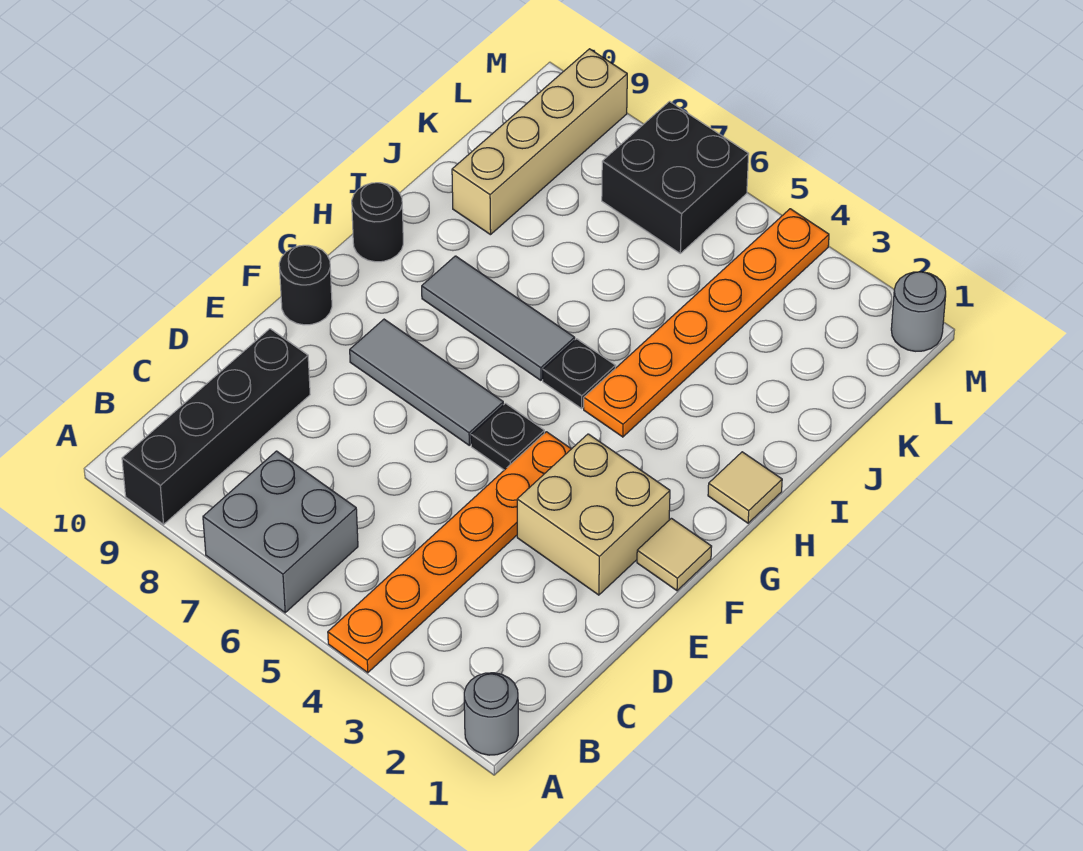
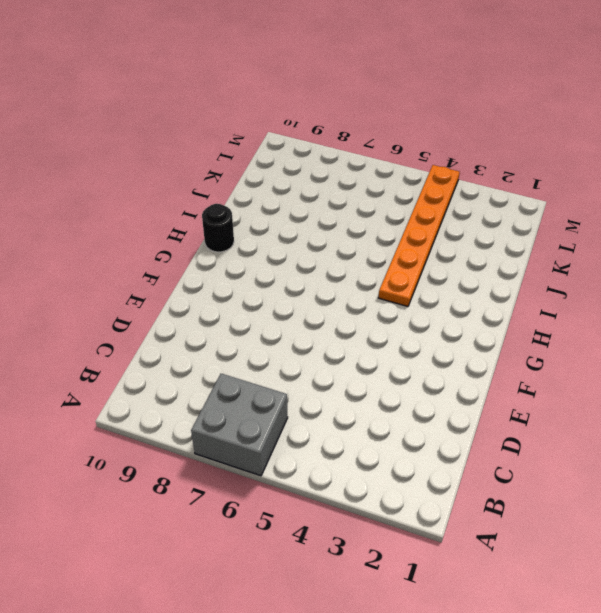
none -> grey 1x1 round brick [464,673,518,755]
none -> orange 1x6 plate [328,432,571,673]
none -> black 1x4 brick [122,329,310,524]

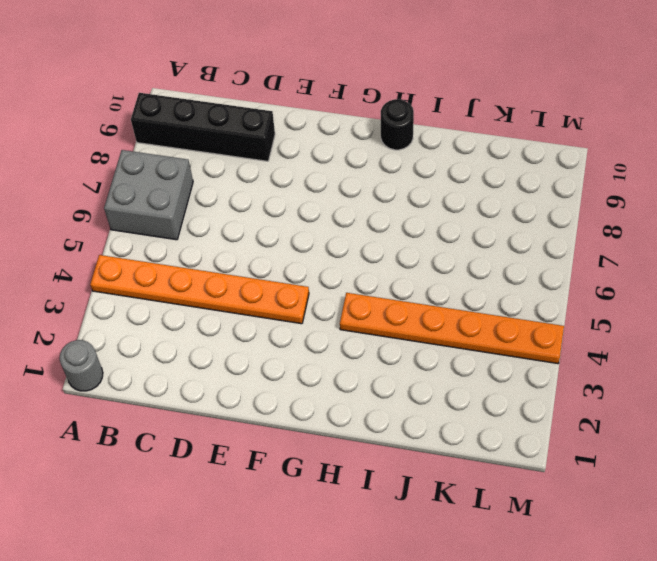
none -> tan 2x2 brick [517,434,670,595]
none -> tan 1x1 tile [637,518,712,591]
none -> black 1x1 plate [471,403,544,470]

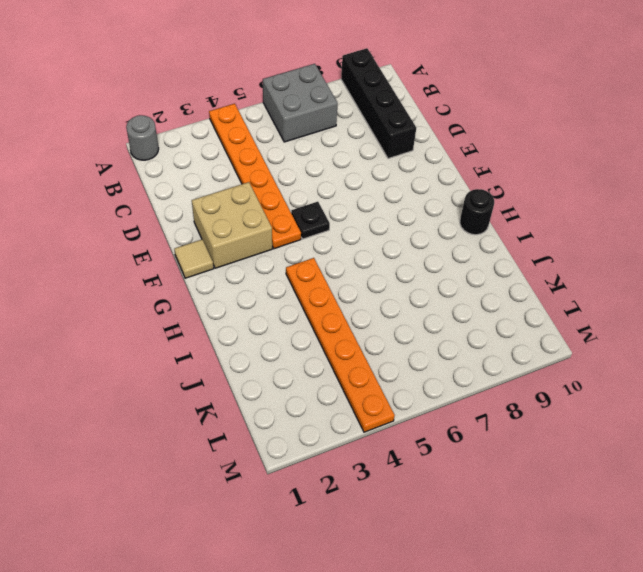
none -> grey 1x3 tile [350,319,503,445]
none -> black 1x1 round brick [279,245,332,325]
none -> tan 1x1 tile [708,452,782,523]

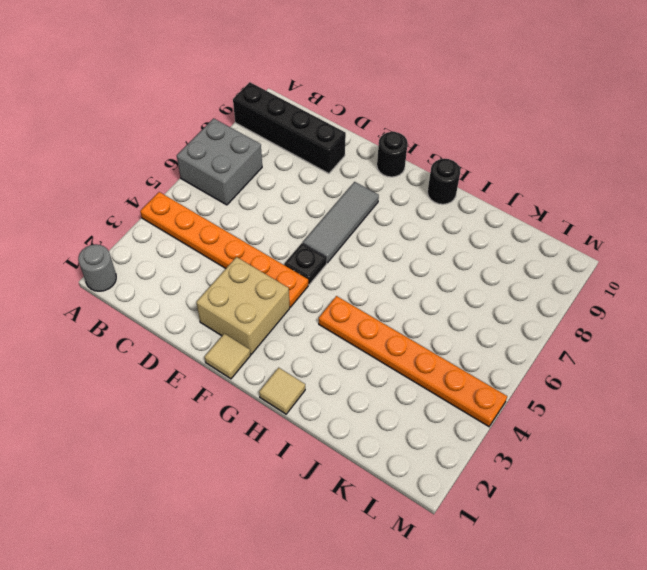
none -> black 1x1 plate [543,339,615,408]
none -> grey 1x3 tile [422,256,575,380]
none -> tan 1x4 brick [452,49,627,235]

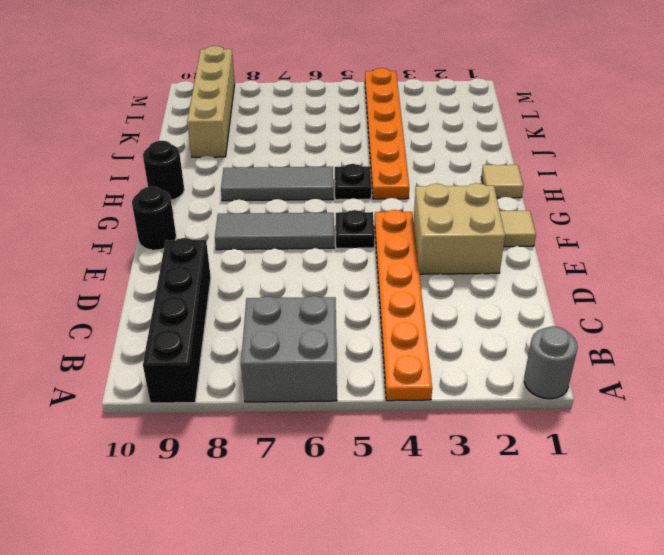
none -> black 2x2 brick [602,102,749,253]
none -> grey 1x1 round brick [891,272,946,351]

